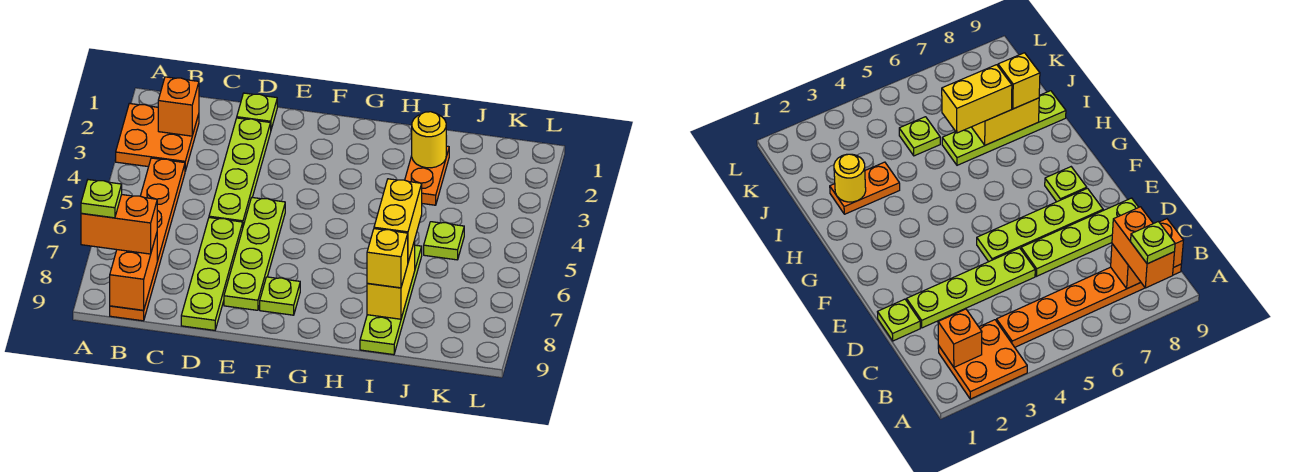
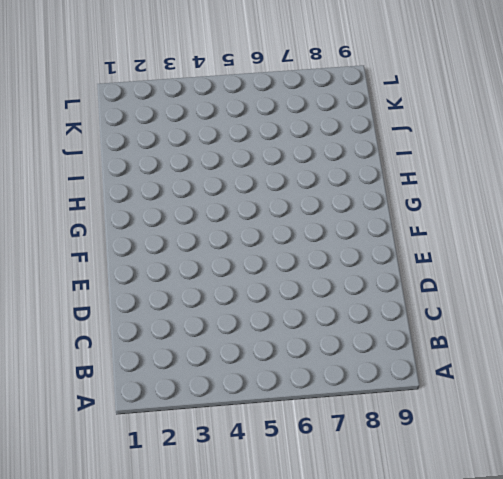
none -> orange 2x2 plate [116,103,199,171]
none -> orange 1x6 plate [110,158,185,321]
none -> lime 1x1 plate [237,93,277,129]

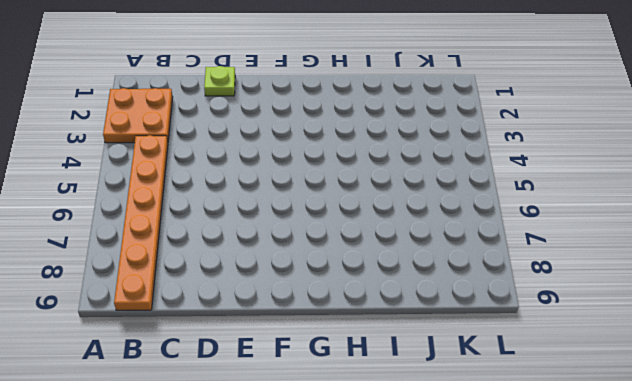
none -> lime 1x4 plate [209,118,271,226]
none -> lime 1x4 plate [181,218,243,330]
none -> lime 1x4 plate [224,197,285,310]

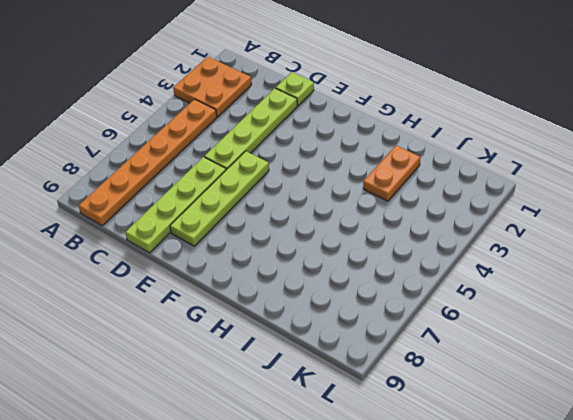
none -> lime 1x1 plate [260,277,300,315]
none -> lime 1x4 plate [360,245,422,355]
none -> lime 1x1 plate [424,222,464,260]

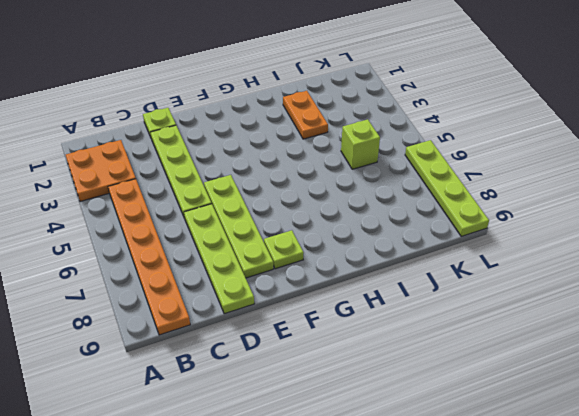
lime 1x1 brick [341,119,380,169] -> lime 1x1 plate [424,222,464,260]
lime 1x4 plate [405,140,489,236] -> lime 1x4 plate moved to [360,245,422,355]
none -> orange 1x1 brick [158,77,199,136]
none -> orange 1x2 brick [110,233,157,310]
none -> yellow 1x1 round brick [412,112,446,168]

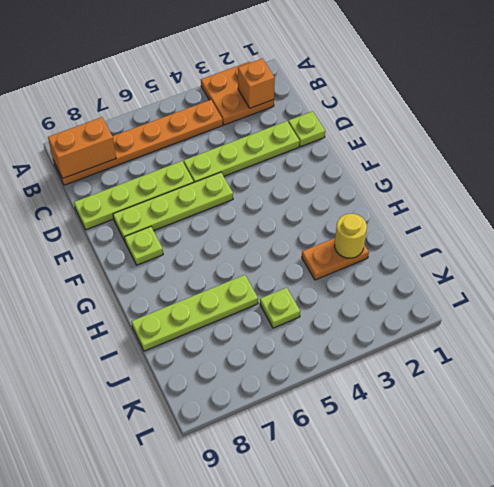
none -> yellow 1x2 brick [367,241,415,319]
none -> orange 1x2 brick [81,195,157,254]
none -> yellow 1x2 brick [374,179,422,262]

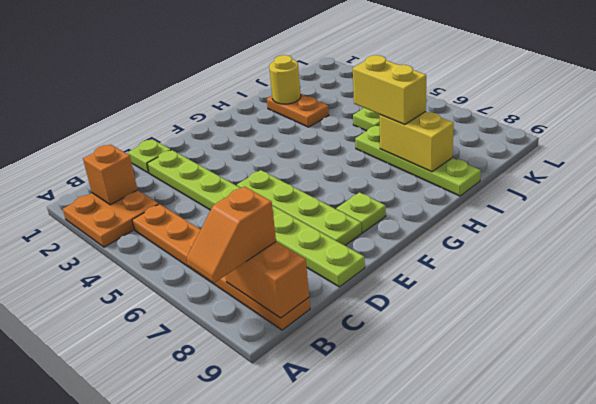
orange 1x2 slope [187,187,276,283] -> orange 1x2 brick [81,195,157,254]
none -> yellow 1x1 brick [367,229,408,288]
none -> lime 1x1 plate [81,180,122,218]

